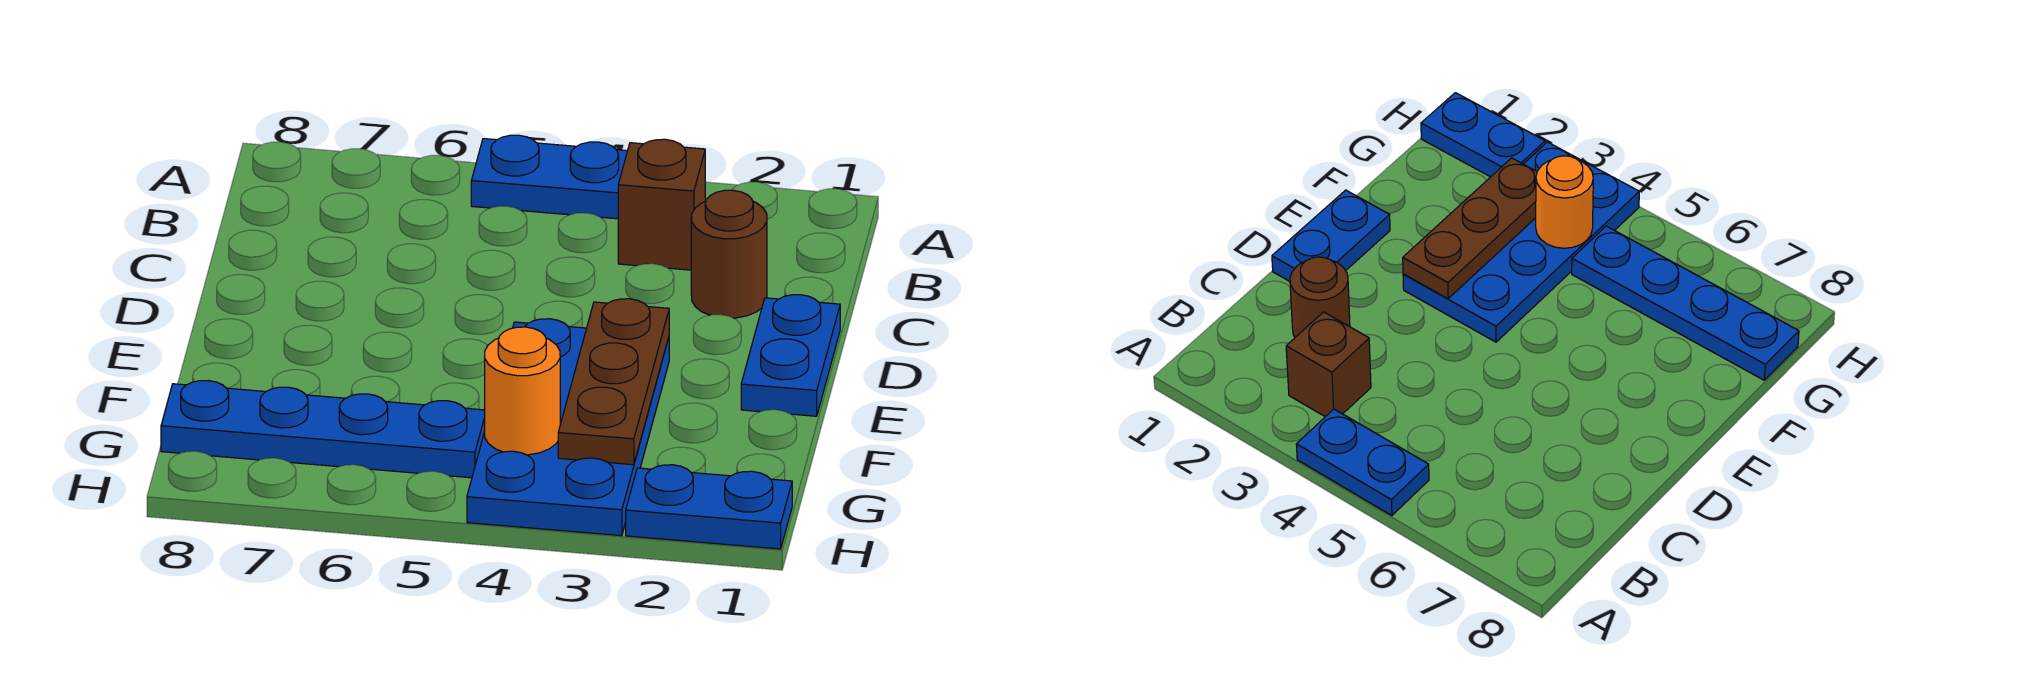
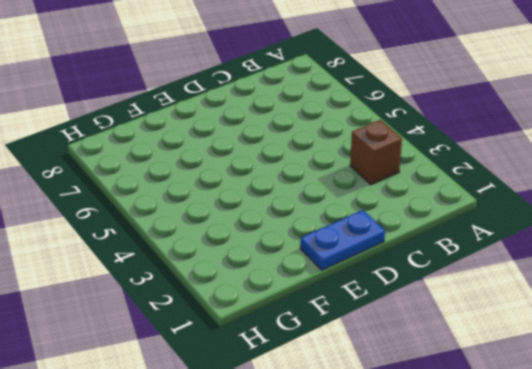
none -> blue 1x2 plate [471,135,627,219]
none -> brown 1x1 round brick [691,190,767,318]

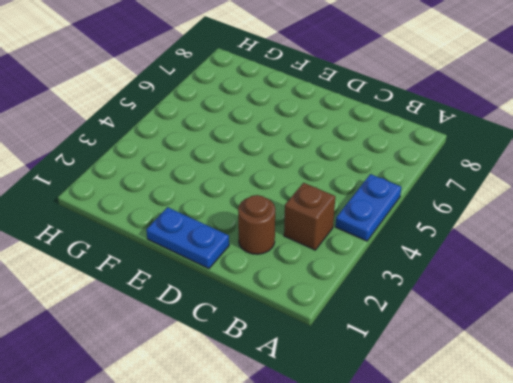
none -> blue 2x4 plate [467,319,669,536]
none -> blue 1x4 plate [161,381,485,478]

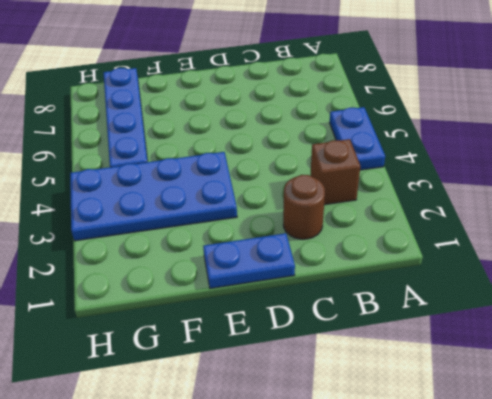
none -> blue 1x2 plate [626,465,792,549]
none -> brown 1x3 plate [558,299,669,465]

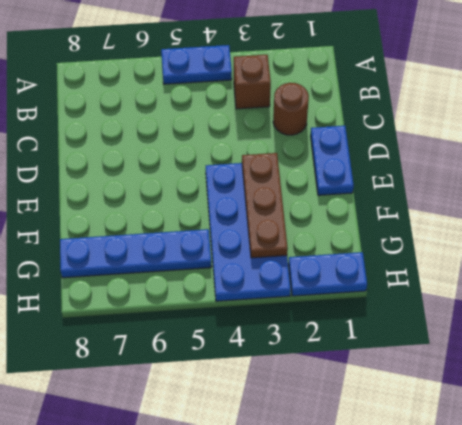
none -> orange 1x1 round brick [485,327,560,455]

